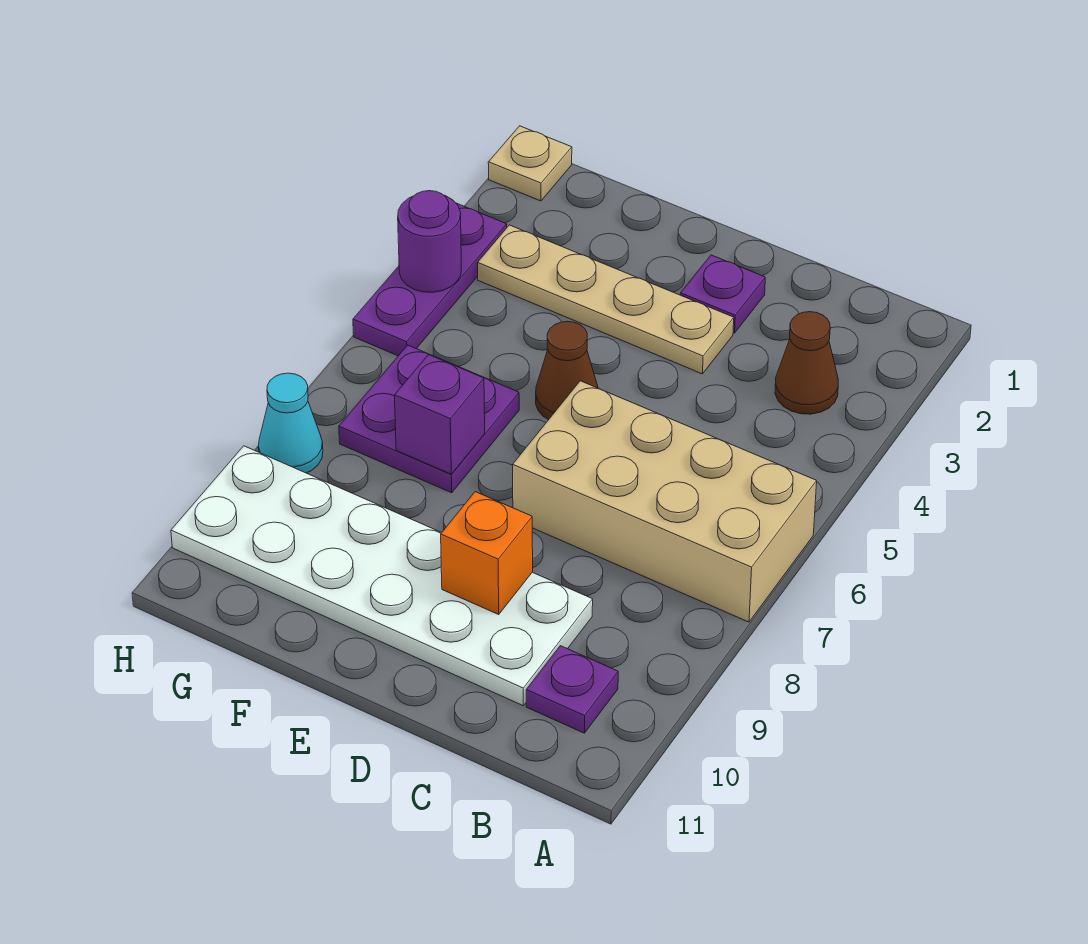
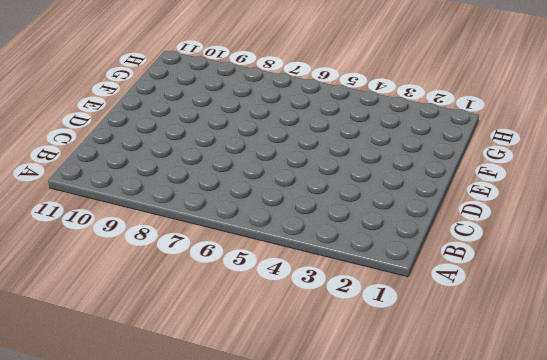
none -> tan 2x4 brick [513,381,817,622]
none -> brown 1x1 cone [775,312,838,414]
none -> purple 1x1 plate [526,646,618,733]

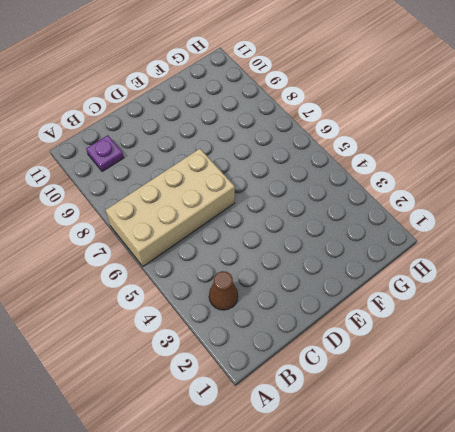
none -> white 2x6 plate [171,446,593,706]
none -> purple 1x1 plate [680,255,765,333]
none -> tan 1x4 plate [478,225,734,374]

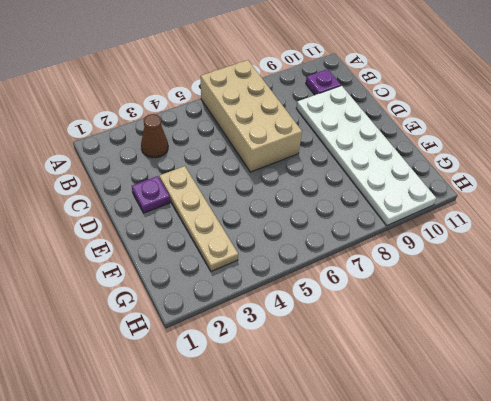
none -> brown 1x1 cone [536,321,598,420]
none -> purple 2x2 plate [339,345,519,493]
none -> tan 1x1 plate [488,126,572,201]

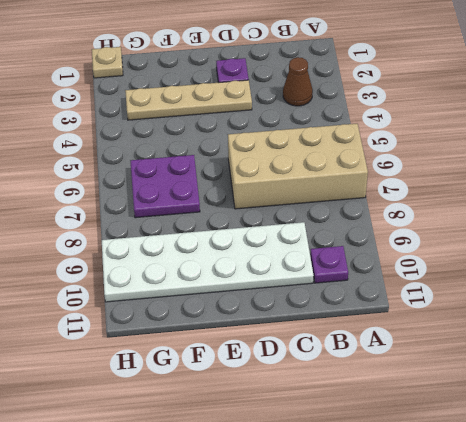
none -> brown 1x1 cone [536,321,598,420]
none -> purple 1x3 plate [353,203,507,356]
none -> cyan 1x1 cone [258,373,323,473]

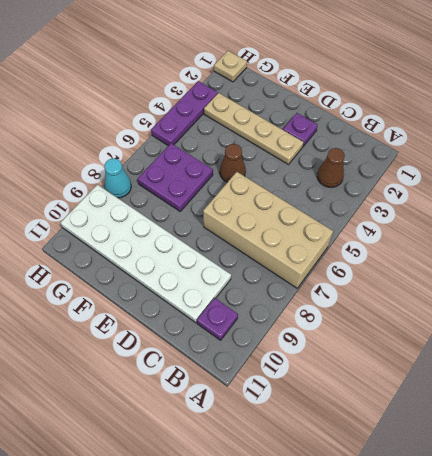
none -> orange 1x1 brick [441,492,533,614]
none -> purple 1x1 brick [394,355,485,474]
none -> purple 1x1 round brick [398,191,461,292]

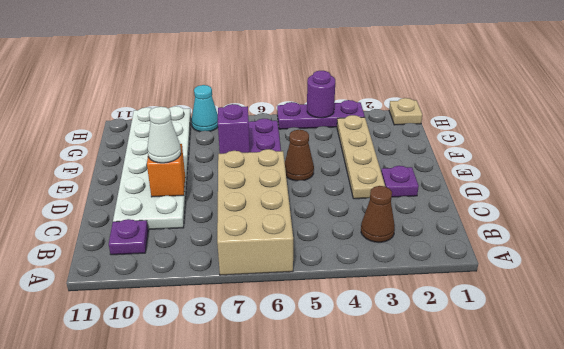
white 1x1 cone [147,107,181,163] -> none

